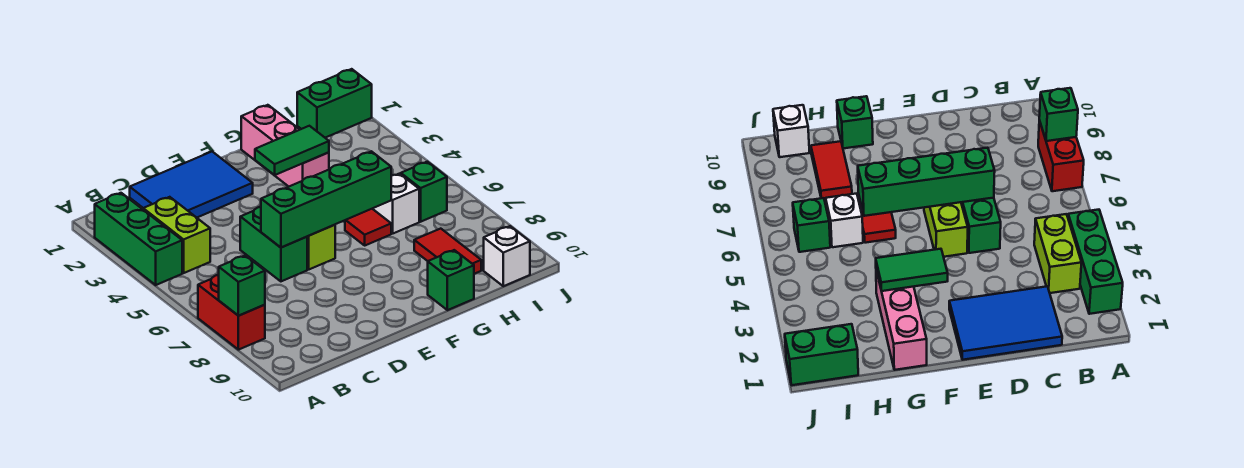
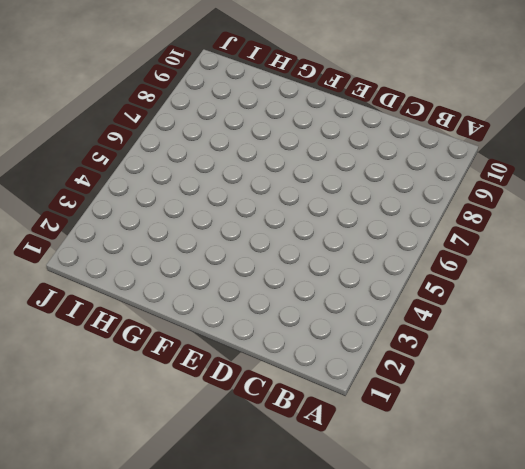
none -> green 1x3 brick [95,193,182,285]
none -> red 1x2 brick [198,275,265,350]
none -> lime 1x2 brick [143,197,210,273]

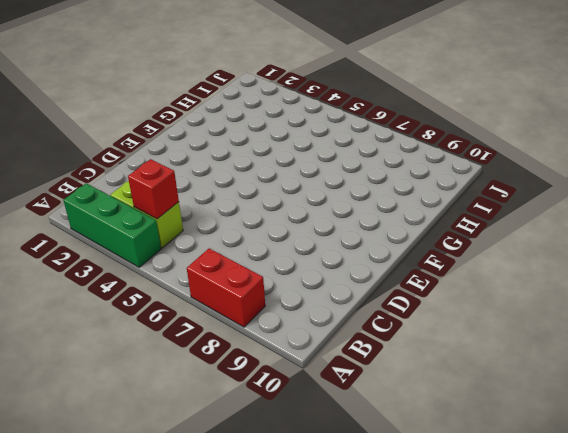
red 1x1 brick [128,159,179,219] -> none
none -> blue 2x3 tile [130,152,253,218]
none -> green 1x2 brick [240,207,307,281]
none -> lime 1x2 brick [307,225,335,269]

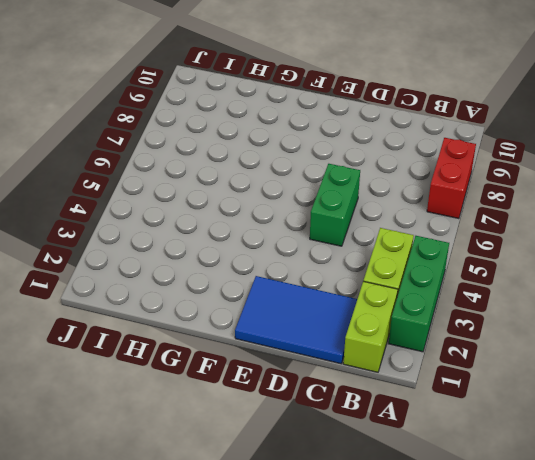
lime 1x2 brick [343,281,398,372] -> lime 1x2 brick moved to [307,225,335,269]
none -> pink 1x3 brick [241,105,329,186]
none -> red 1x1 tile [345,209,391,245]
none -> green 1x1 brick [428,250,474,310]

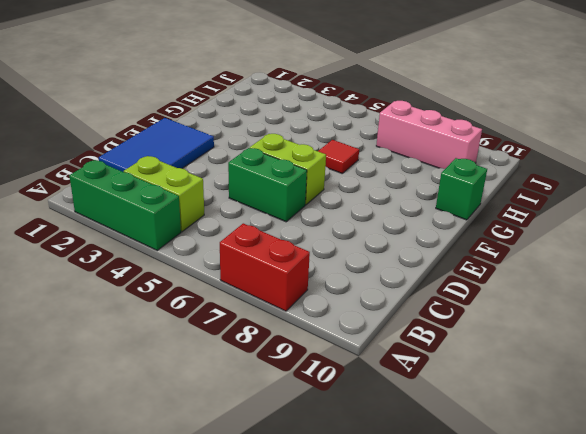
pink 1x3 brick [376,101,482,169] -> pink 1x3 brick moved to [241,105,329,186]
none -> white 1x1 brick [373,174,419,234]
none -> red 1x2 tile [414,229,481,274]
none -> green 1x2 brick [297,69,372,138]

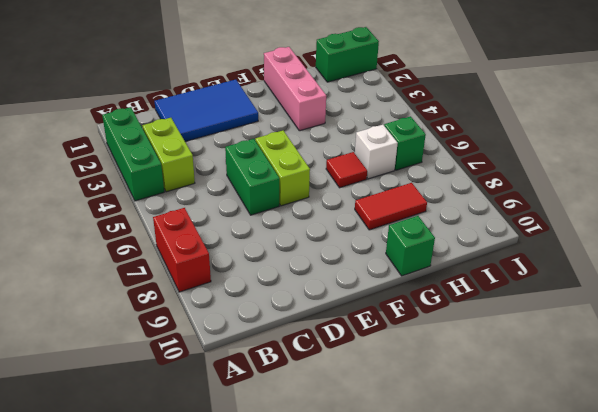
red 1x2 tile [355,183,427,230] -> red 1x2 tile turned to [414,229,481,274]
none -> white 1x1 brick [484,226,530,286]
none -> green 1x1 brick [219,255,265,316]
none -> green 1x4 brick [261,151,391,248]

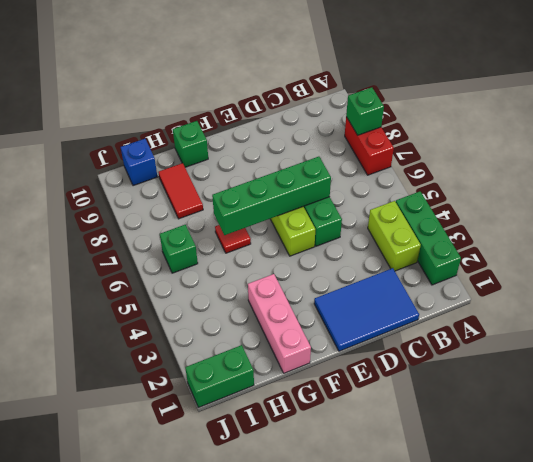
blue 1x1 brick [121,139,157,186] -> white 1x1 brick [484,226,530,286]
none -> white 1x1 brick [373,174,419,234]
none -> green 1x2 tile [255,126,329,175]

